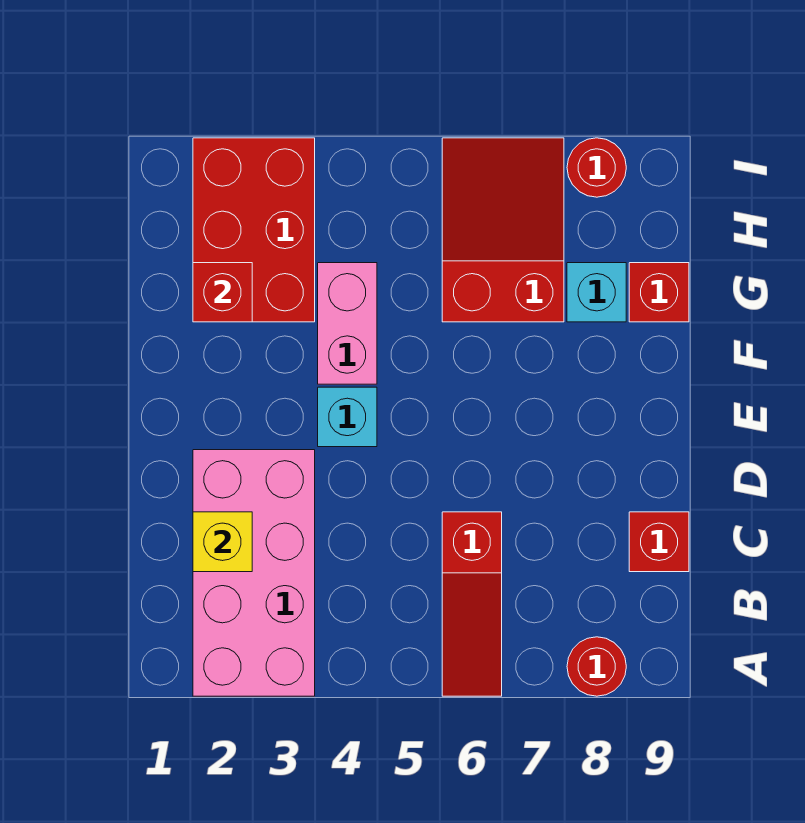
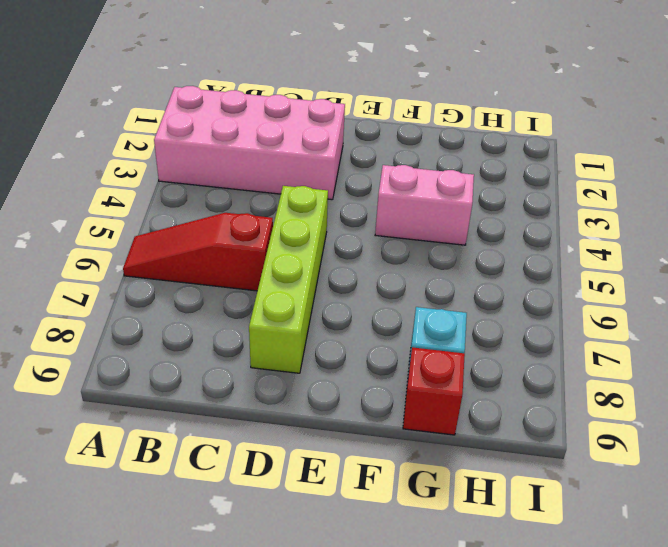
lime 1x4 brick [249,186,328,373] -> none
none -> red 1x1 round brick [567,637,626,696]
none -> red 1x1 brick [629,512,689,572]
none -> cyan 1x1 brick [318,387,377,447]

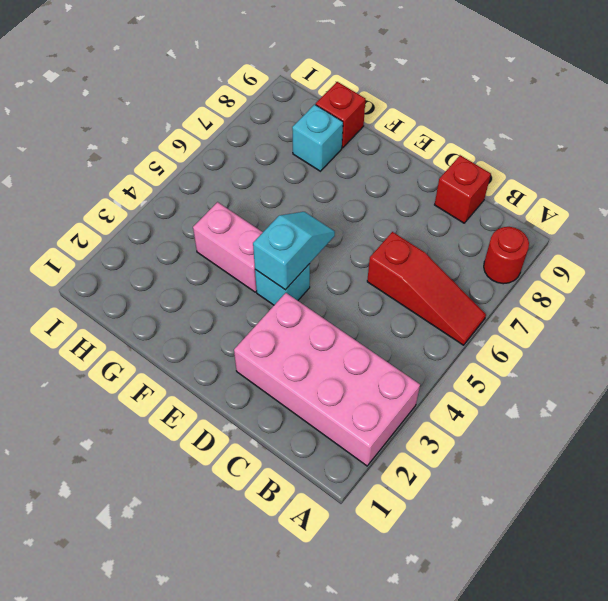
cyan 1x2 slope [253,212,335,290] -> none
none -> red 2x3 brick [193,138,315,322]
none -> red 2x3 slope [442,138,564,322]
none -> red 1x1 round brick [567,138,626,197]

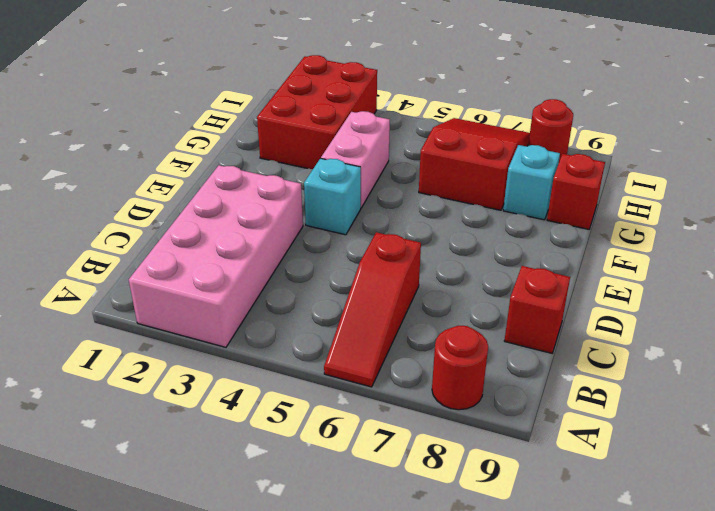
none -> yellow 1x1 brick [193,512,252,572]
none -> red 1x1 brick [193,263,252,322]

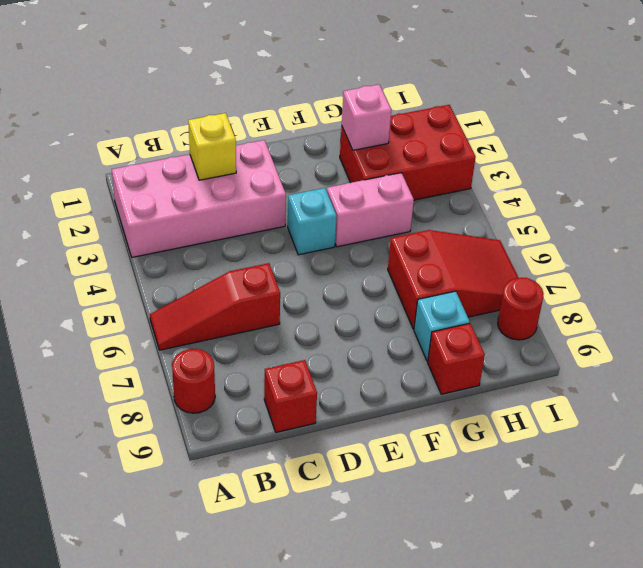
pink 1x1 brick [342,84,391,150] -> red 1x1 brick [193,263,252,322]

